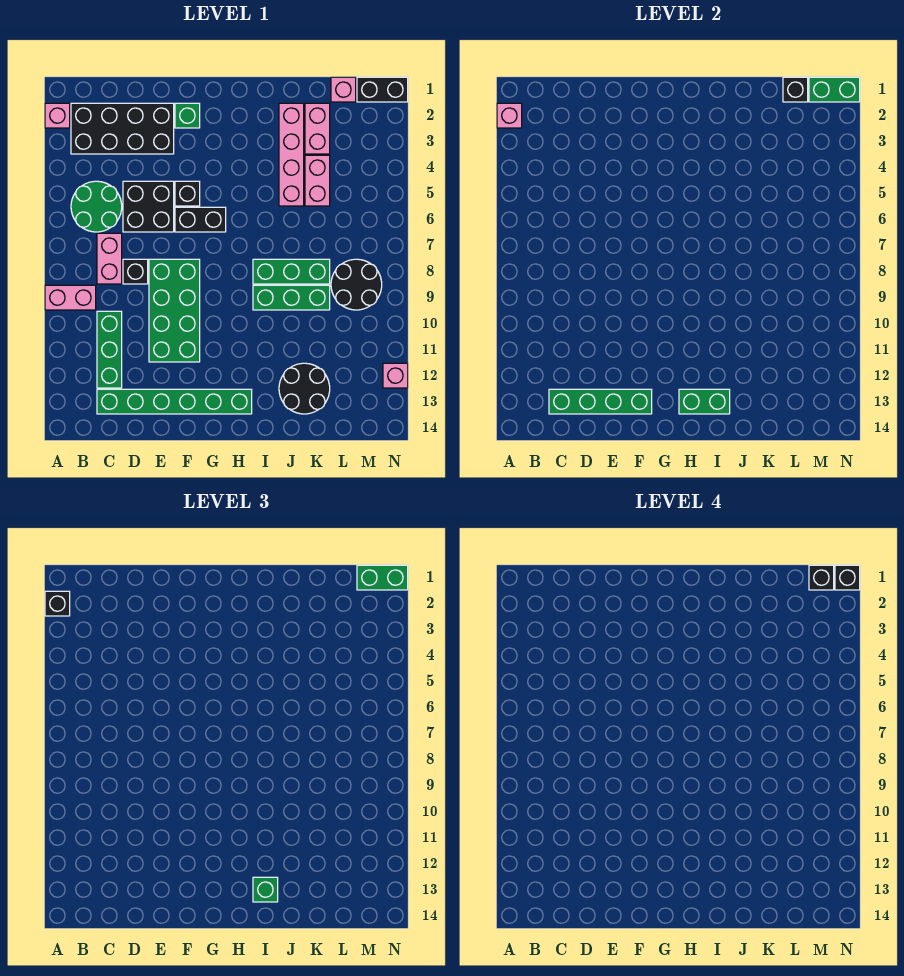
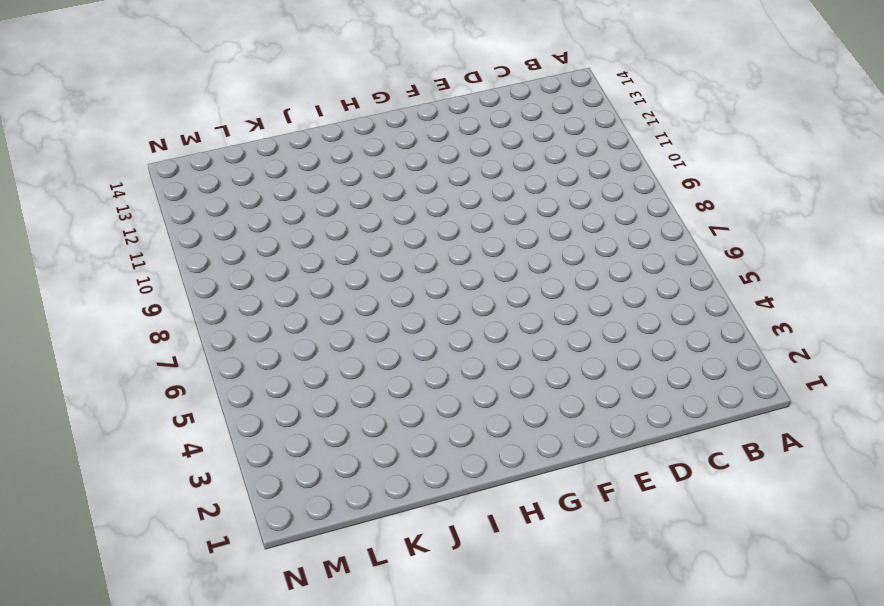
none -> pink 1x1 brick [45,103,70,128]
none -> pink 1x2 brick [45,285,96,310]
none -> black 2x4 brick [71,103,174,154]
none -> green 2x2 round brick [71,181,122,232]

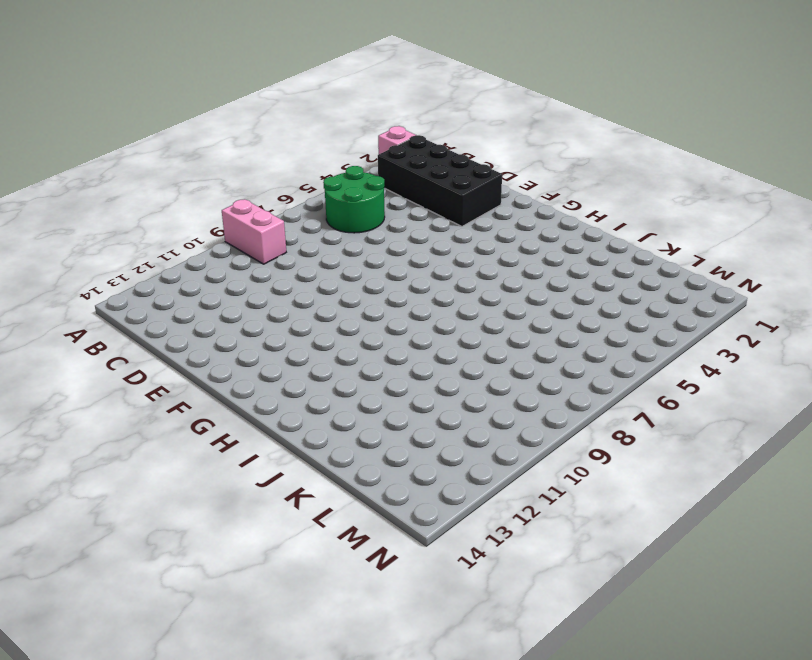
none -> pink 1x2 brick [97,233,122,284]
none -> green 1x3 brick [97,311,122,388]
none -> green 1x6 brick [97,389,252,414]
none -> black 2x2 brick [123,181,174,232]

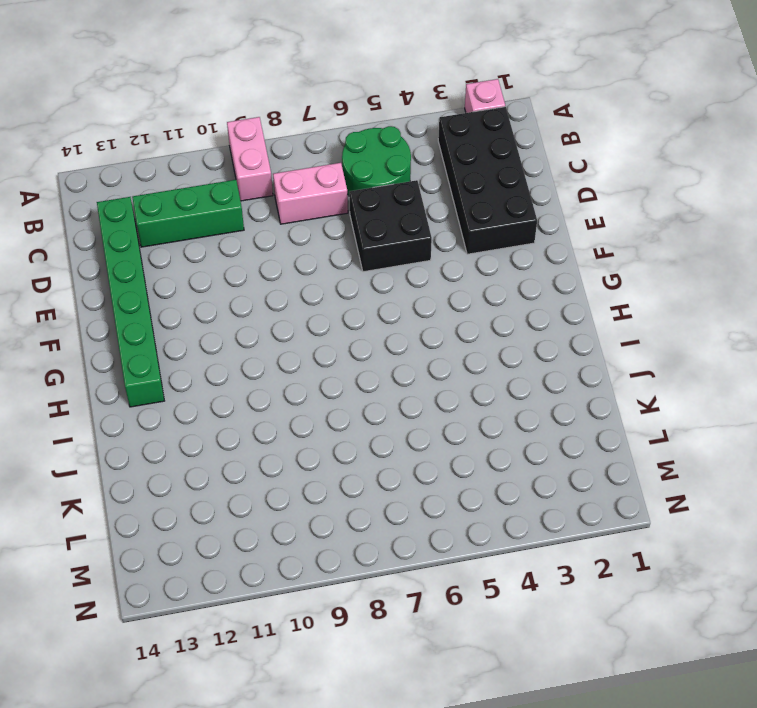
none -> black 1x1 brick [123,259,148,284]
none -> green 2x4 brick [149,259,200,362]
none -> green 1x1 brick [175,103,200,128]
none -> black 1x1 brick [175,181,200,206]

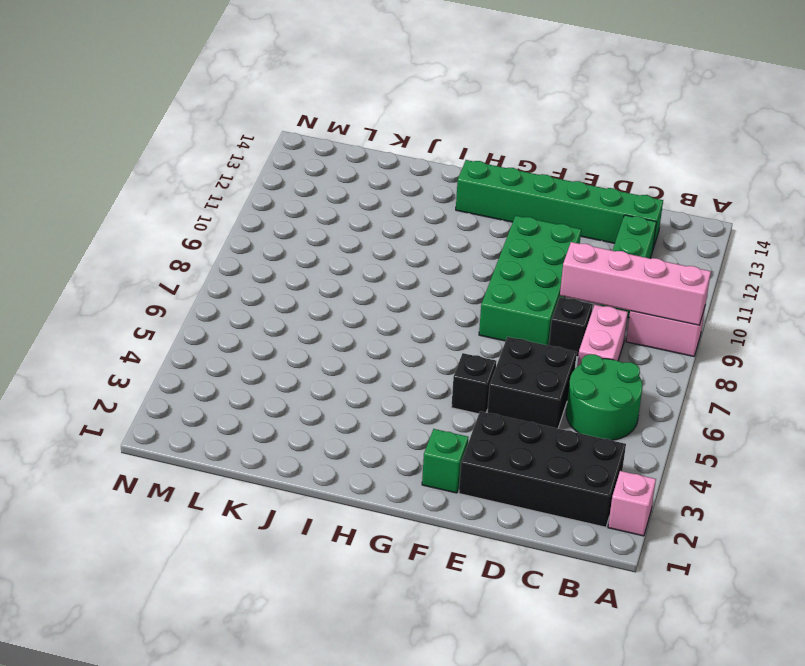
pink 1x4 brick [560,242,711,325] -> pink 1x4 brick turned to [279,103,304,206]
none -> black 1x2 brick [175,207,226,232]
none -> green 1x3 brick [253,259,330,284]
none -> green 1x3 brick [253,285,330,310]
none -> black 2x2 round brick [279,363,330,414]

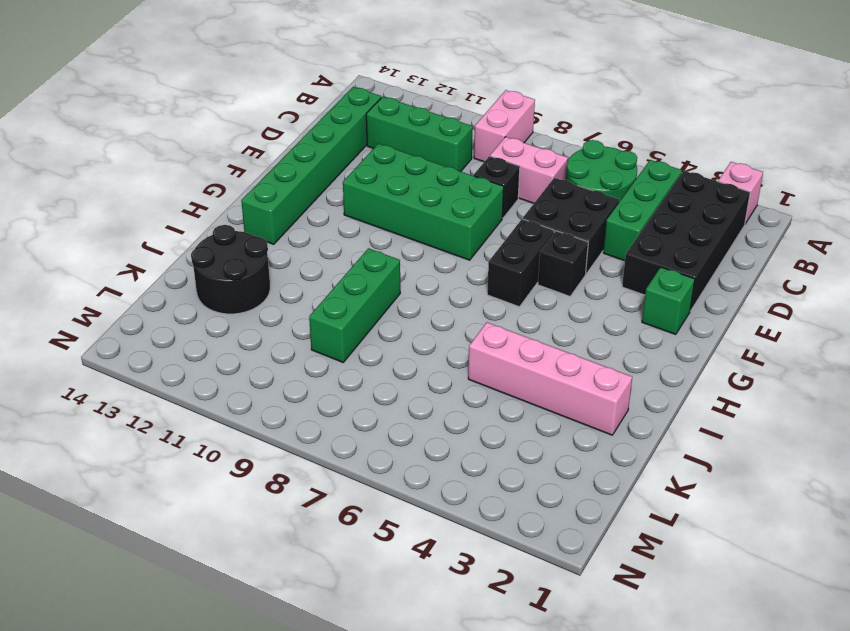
green 1x3 brick [603,160,682,261] -> green 1x3 brick moved to [253,259,330,284]
none -> pink 1x2 brick [305,103,330,154]
none -> pink 1x2 brick [305,155,330,206]
none -> pink 1x1 brick [331,77,356,102]
none -> black 2x2 round brick [331,259,382,310]

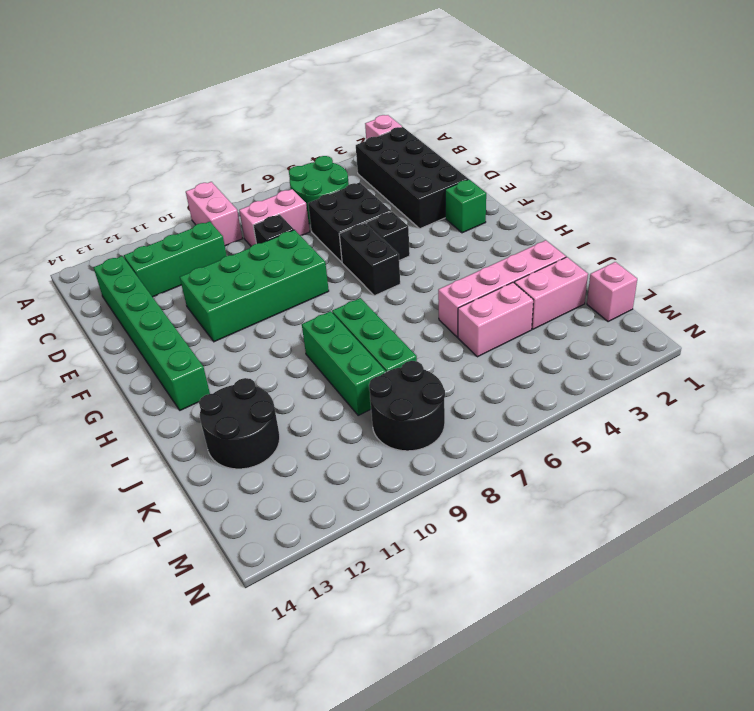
none -> black 1x2 brick [357,77,408,102]
none -> pink 1x1 brick [383,363,408,388]
none -> pink 1x1 brick [497,103,522,128]
none -> green 1x4 brick [549,389,652,414]

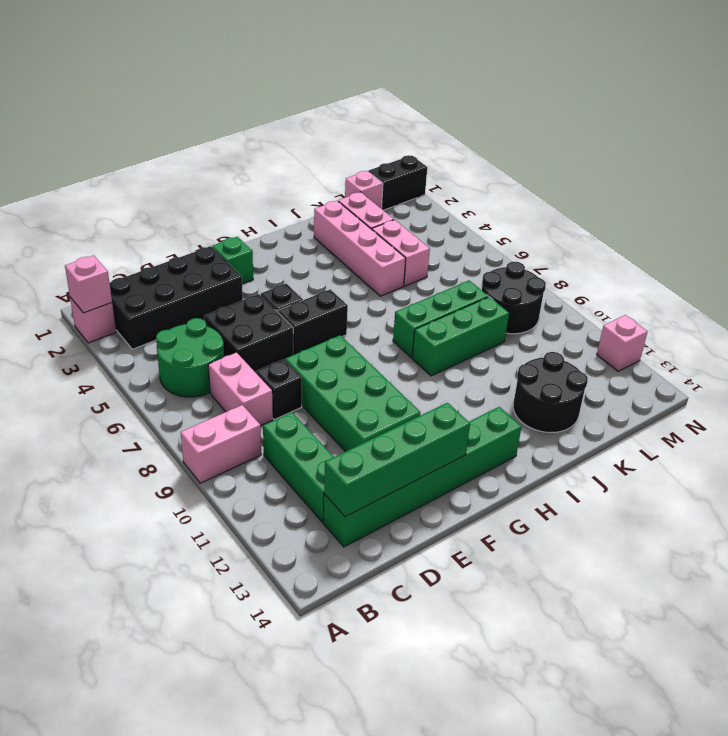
none -> green 1x2 brick [679,389,730,414]
none -> black 1x1 brick [783,77,808,102]
none -> green 1x2 brick [809,77,860,102]
none -> black 1x1 brick [45,591,70,616]

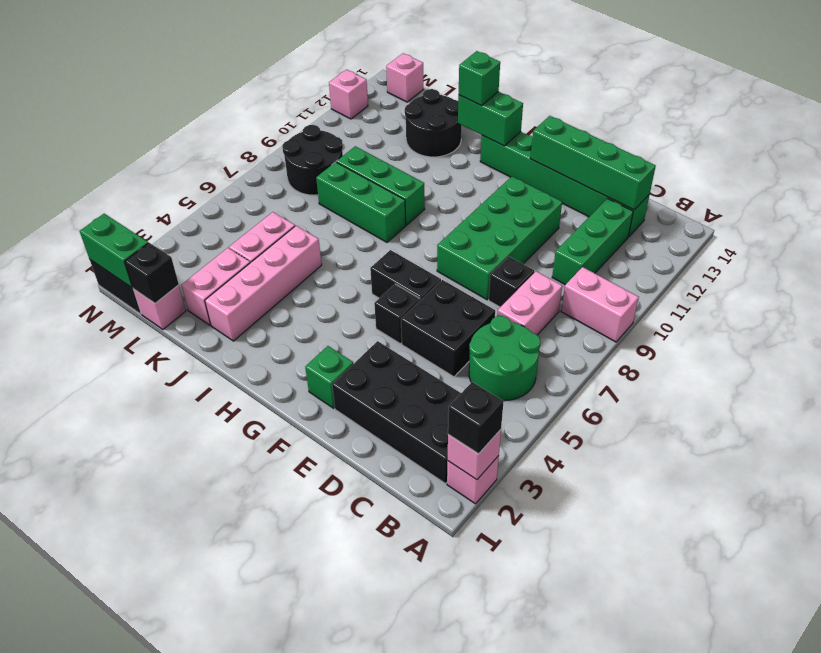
pink 1x1 brick [386,53,423,102] -> none
none -> green 1x2 brick [357,565,408,590]
none -> black 1x1 brick [809,565,834,590]
none -> black 1x1 brick [835,565,860,590]

